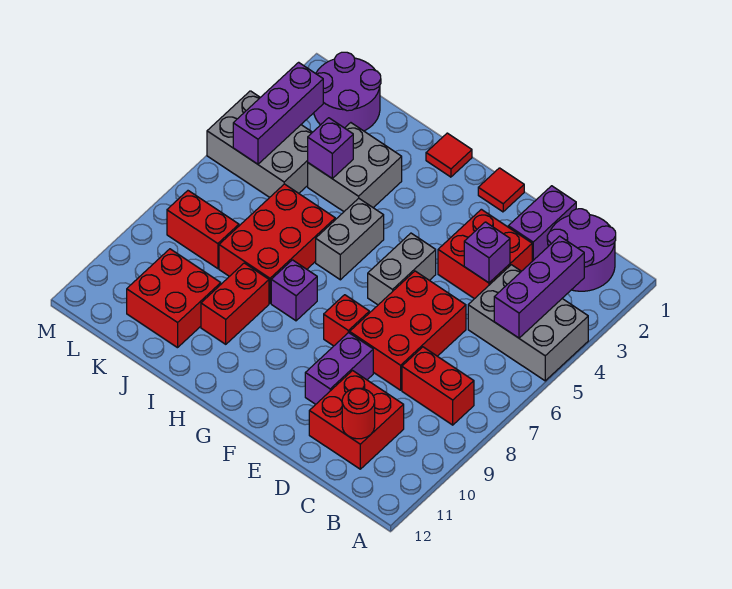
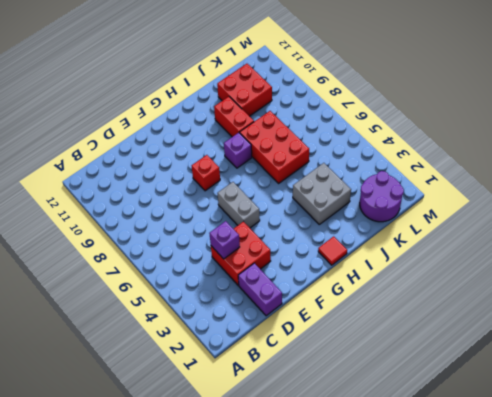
none -> grey 2x3 brick [468,265,588,381]
none -> purple 2x2 round brick [547,209,616,291]
none -> red 1x2 brick [402,347,474,425]

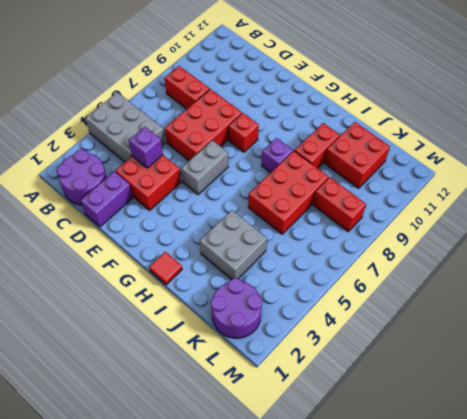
none -> red 2x2 brick [309,371,404,469]
none -> purple 1x2 brick [305,333,373,404]
none -> red 1x1 tile [478,168,524,212]

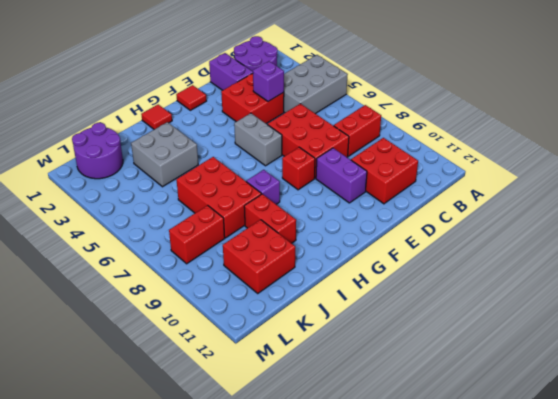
none -> grey 1x2 brick [316,198,384,280]
none -> grey 2x3 brick [207,91,312,197]
none -> purple 1x3 brick [494,236,584,338]

